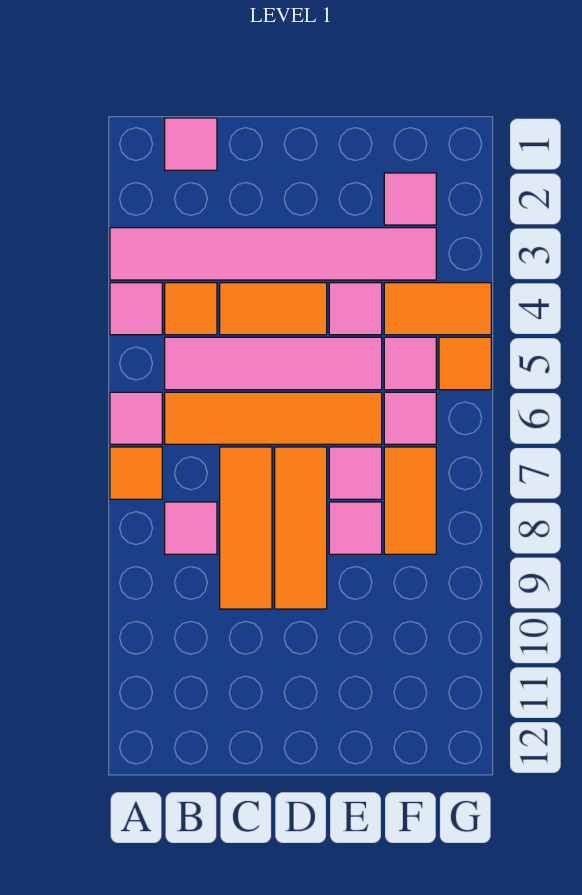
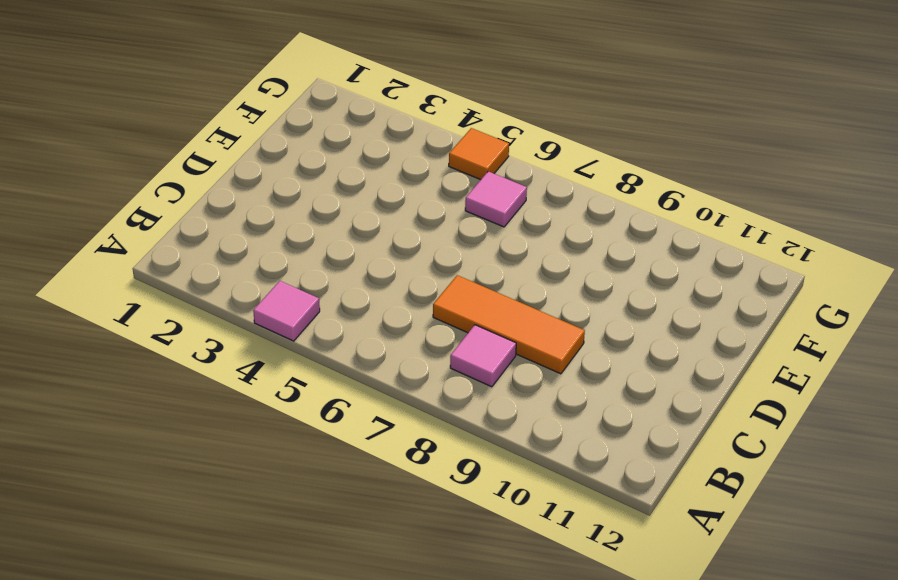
none -> pink 1x6 tile [110,228,436,280]
none -> pink 1x1 tile [110,392,162,444]
none -> orange 1x1 tile [110,447,162,499]

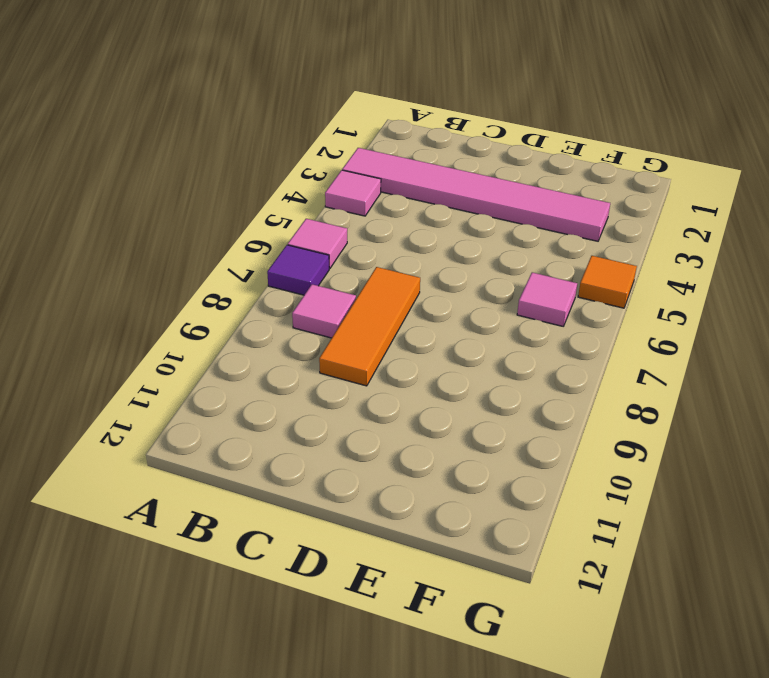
purple 1x1 tile [267,245,329,295] -> orange 1x1 tile [110,447,162,499]
none -> pink 1x1 tile [165,118,217,170]
none -> orange 1x1 tile [165,283,217,335]
none -> pink 1x4 tile [165,337,382,390]

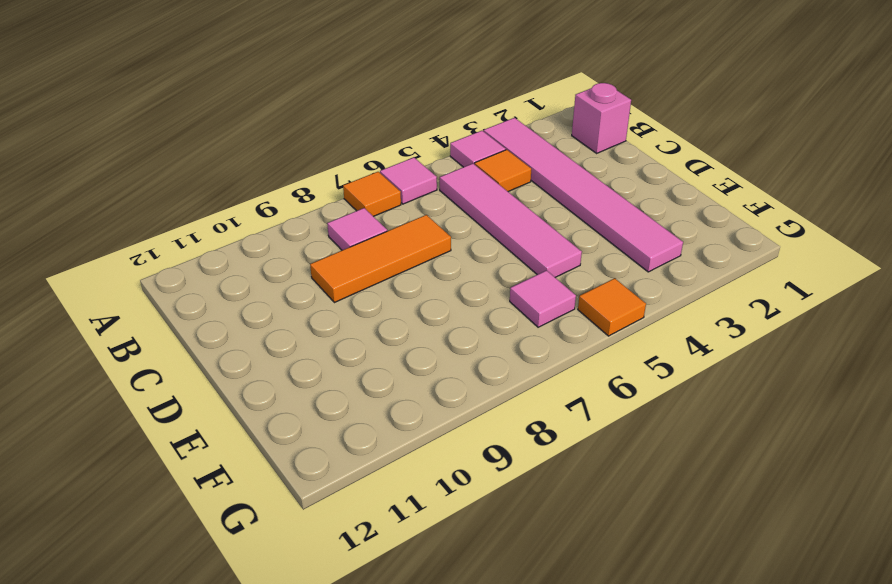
pink 1x1 brick [572,83,631,153] -> pink 1x1 tile [165,118,217,170]
none -> orange 1x4 tile [165,392,382,444]
none -> orange 1x2 tile [220,283,327,335]
none -> orange 1x3 tile [275,447,327,609]

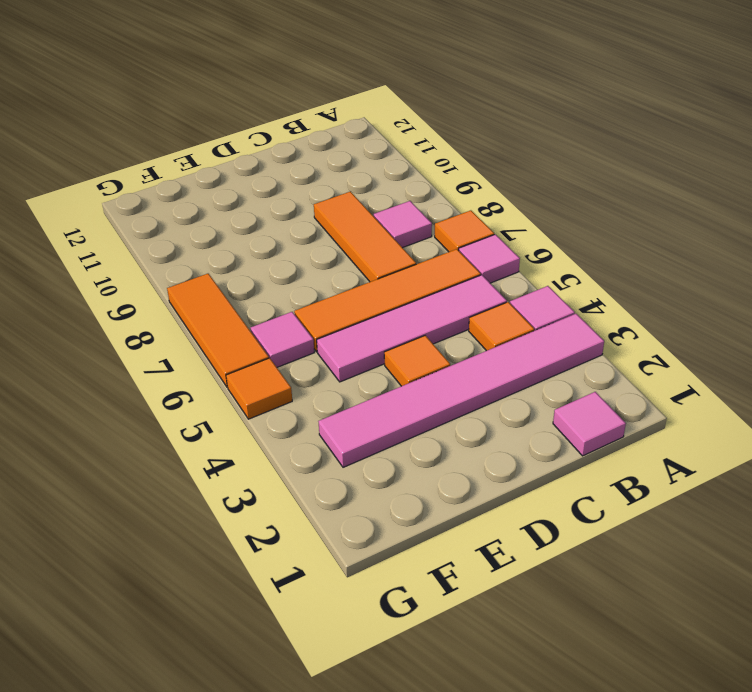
orange 1x1 tile [384,335,450,386] -> orange 1x2 tile [220,283,327,335]
orange 1x3 tile [167,274,269,387] -> orange 1x3 tile moved to [275,447,327,609]
none -> pink 1x1 tile [329,283,382,335]
none -> pink 1x1 tile [329,447,382,499]
none -> pink 1x1 tile [329,502,382,554]

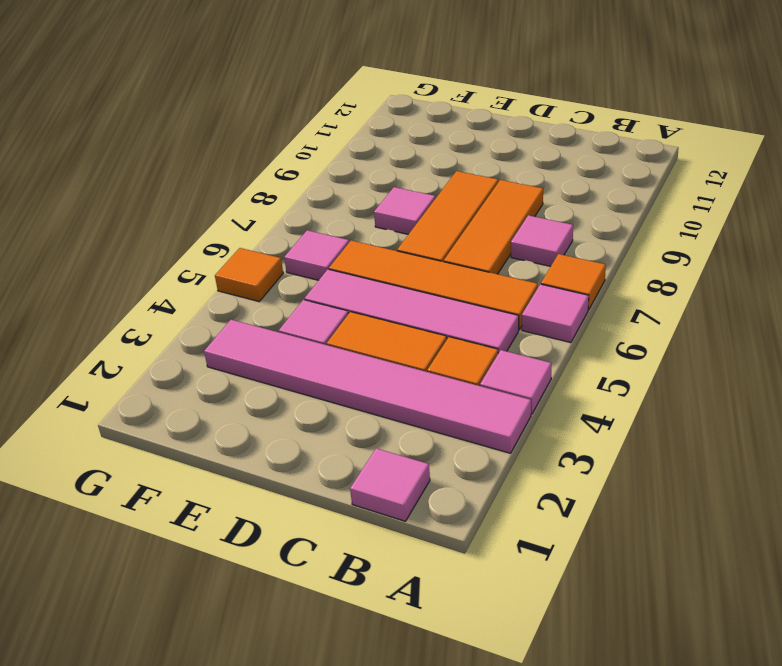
none -> pink 1x1 tile [329,447,382,499]
none -> pink 1x1 tile [384,173,436,225]
none -> orange 1x2 tile [384,283,491,335]

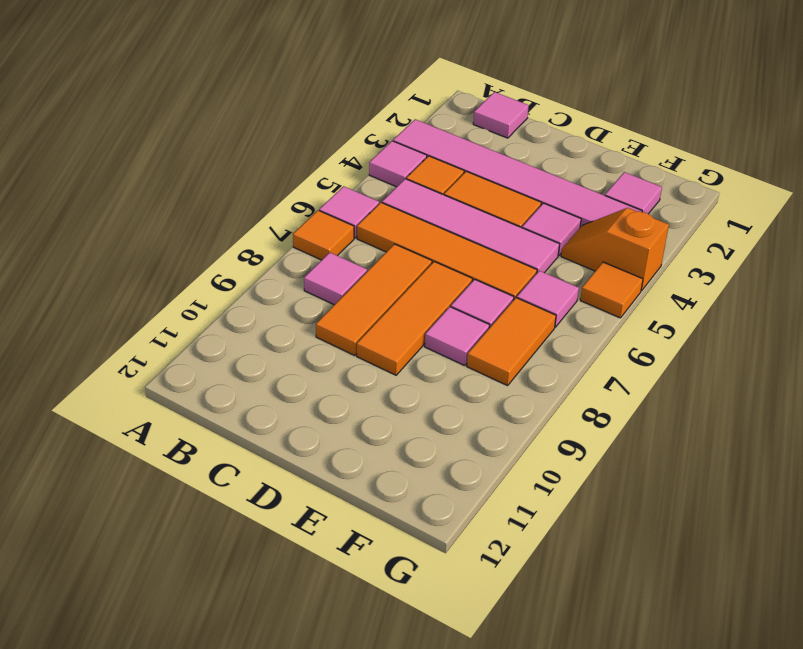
orange 1x2 slope [561,208,669,291] -> orange 1x2 tile [384,283,491,335]
none -> pink 1x1 tile [384,337,436,390]

